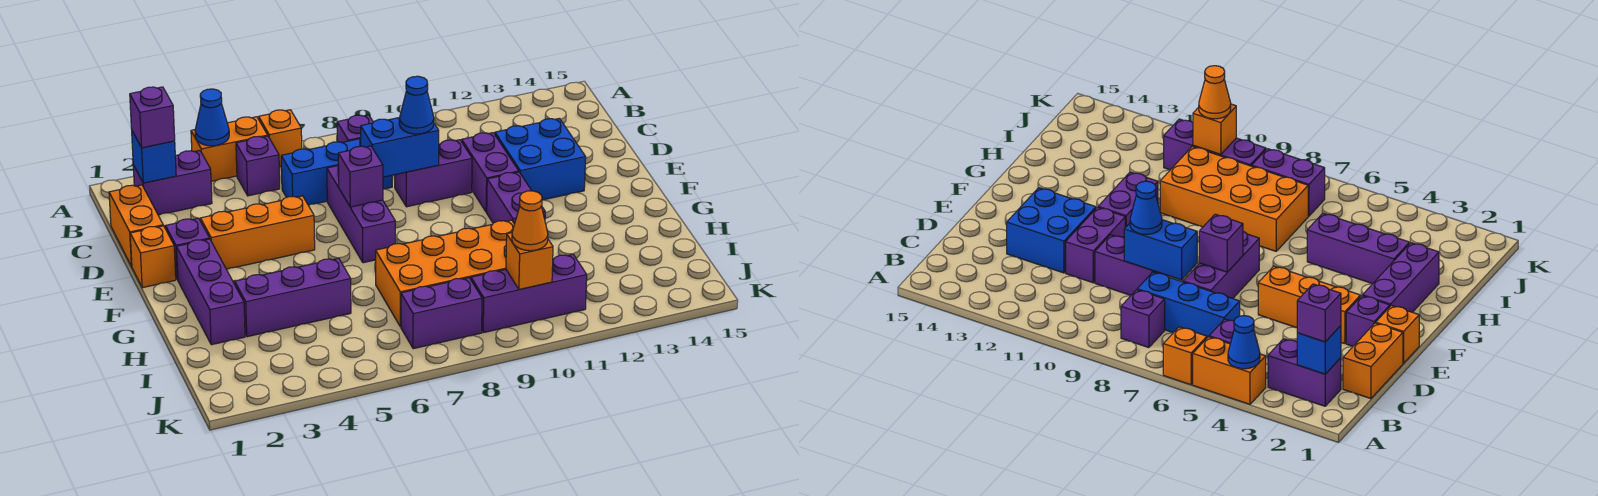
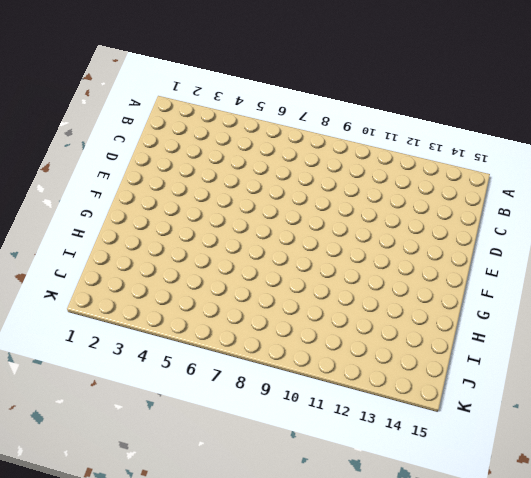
none -> orange 1x2 brick [191,117,268,181]
none -> orange 1x1 brick [259,110,302,167]
none -> purple 1x2 brick [133,151,212,215]

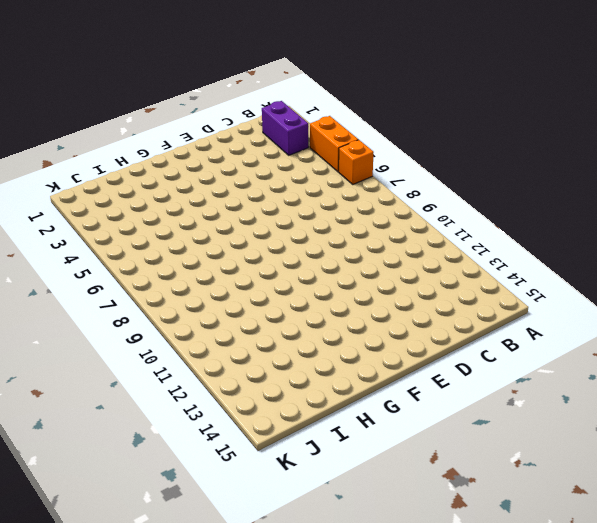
none -> purple 1x1 brick [236,136,280,196]
none -> purple 1x1 brick [337,115,373,143]
none -> orange 1x2 brick [109,185,163,266]

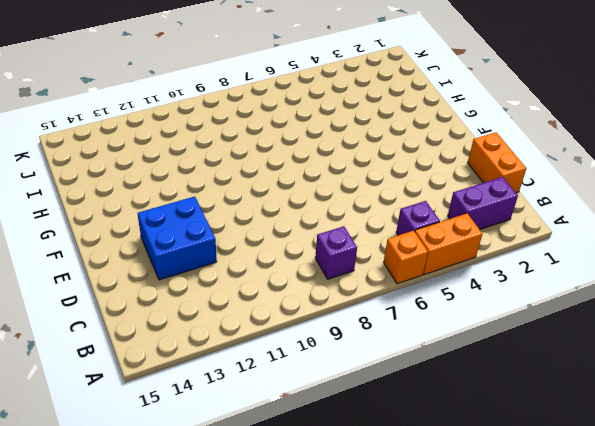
none -> blue 1x3 brick [281,139,392,205]
none -> purple 1x3 brick [327,166,395,263]
none -> purple 1x2 brick [395,140,472,207]

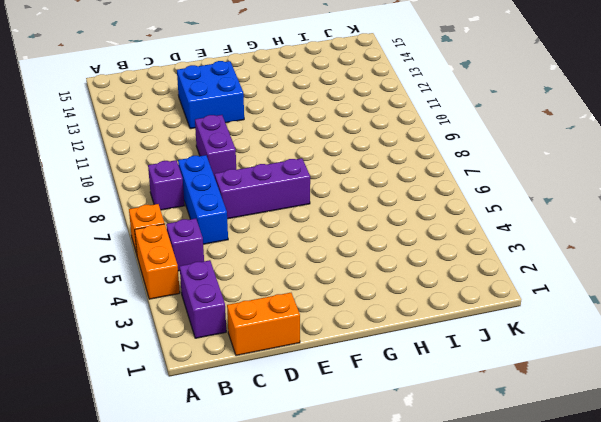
none -> purple 1x2 brick [462,133,519,212]
none -> orange 1x1 brick [130,226,176,288]
none -> purple 1x1 brick [165,218,209,280]

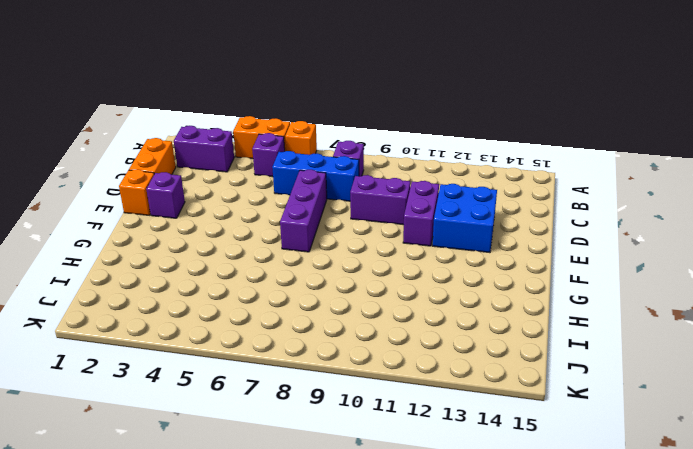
none -> orange 1x3 brick [200,196,315,269]
none -> purple 1x3 brick [176,239,245,345]
none -> purple 1x2 brick [487,172,545,224]

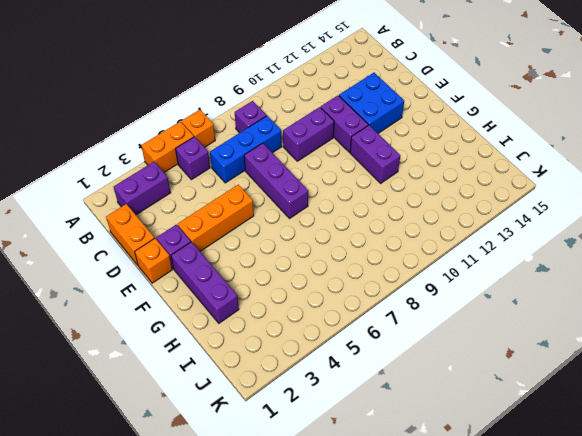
none -> purple 1x3 brick [235,258,351,337]
none -> orange 2x4 brick [376,220,514,327]
none -> purple 1x2 brick [401,278,482,349]

